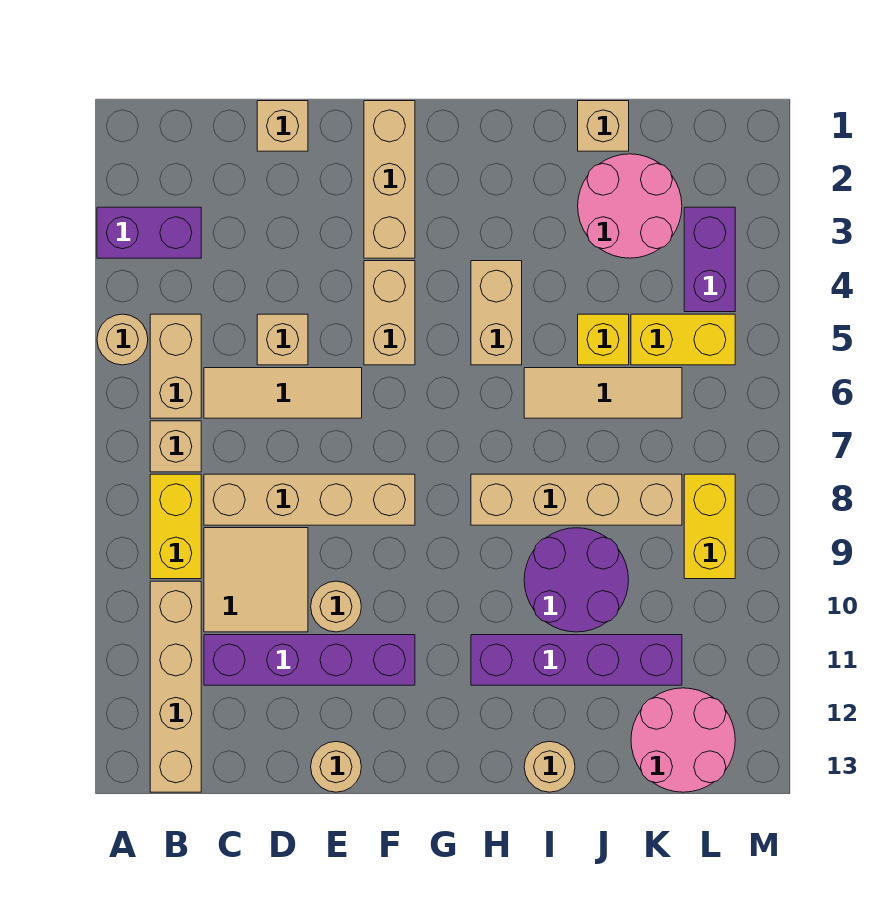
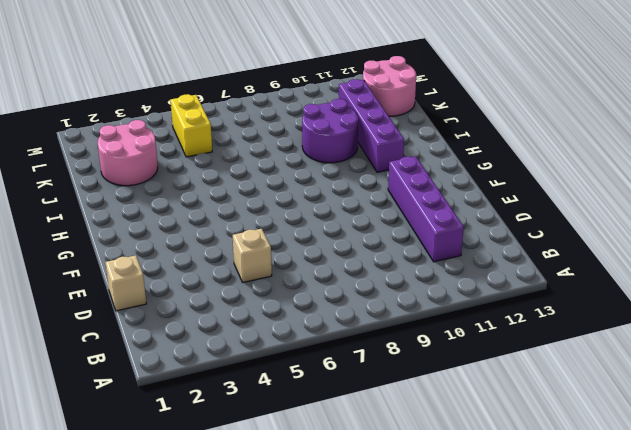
none -> purple 1x2 brick [97,207,201,258]
none -> tan 1x1 round brick [97,314,148,365]
none -> tan 1x2 brick [150,314,201,418]

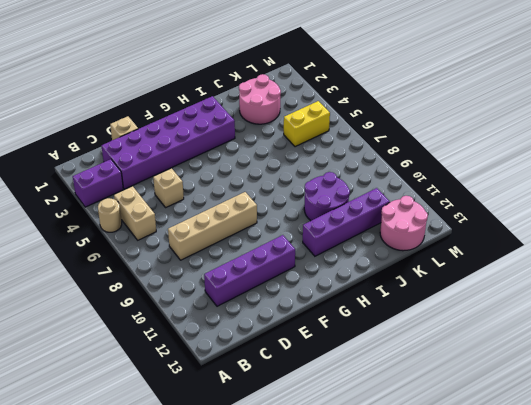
purple 2x6 brick [102,96,235,189] -> tan 1x3 brick [364,101,415,258]
none -> tan 1x1 brick [150,421,201,472]
none -> yellow 1x2 brick [150,474,201,579]
none -> tan 1x4 brick [150,581,201,792]

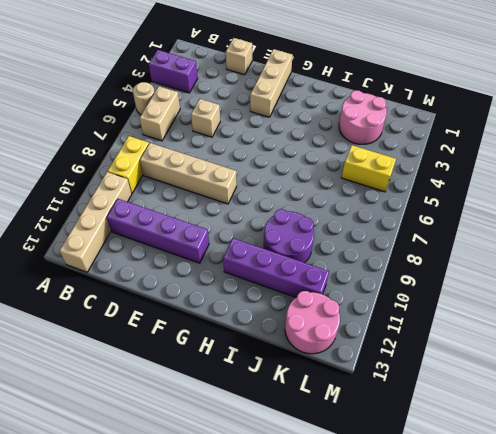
none -> tan 1x1 brick [150,421,201,472]
none -> tan 1x3 tile [204,368,362,418]
none -> tan 2x2 tile [204,528,308,632]

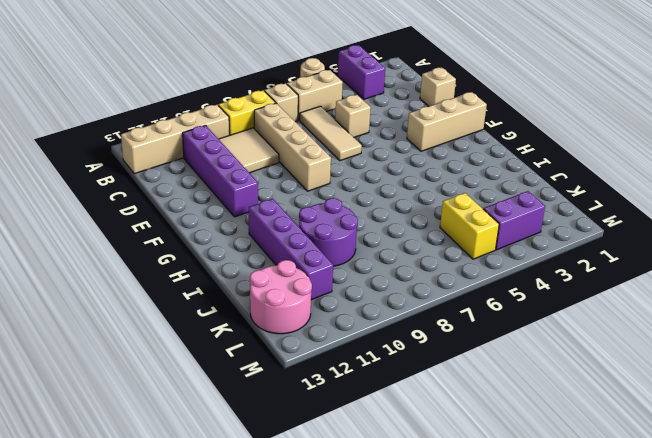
none -> tan 1x1 round brick [311,581,361,632]
none -> tan 1x1 round brick [311,741,361,792]
none -> tan 1x2 brick [364,261,415,365]

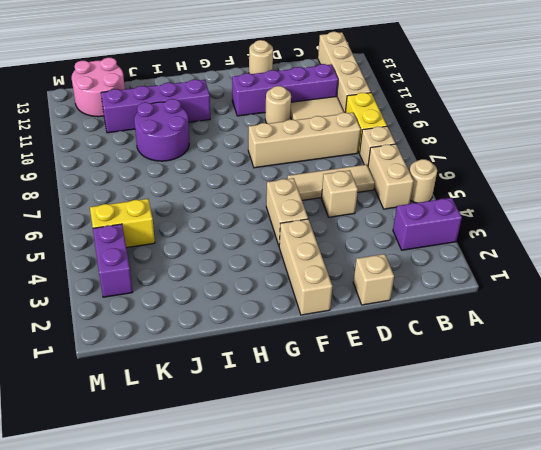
none -> tan 1x2 brick [471,261,522,365]
none -> tan 1x4 brick [471,474,682,525]
none -> tan 1x3 tile [524,368,682,418]

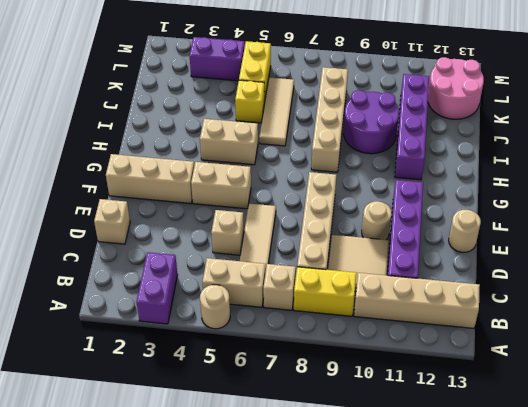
none -> tan 1x1 round brick [524,741,575,792]
none -> tan 1x1 brick [578,101,629,151]
none -> pink 2x2 round brick [578,154,682,258]

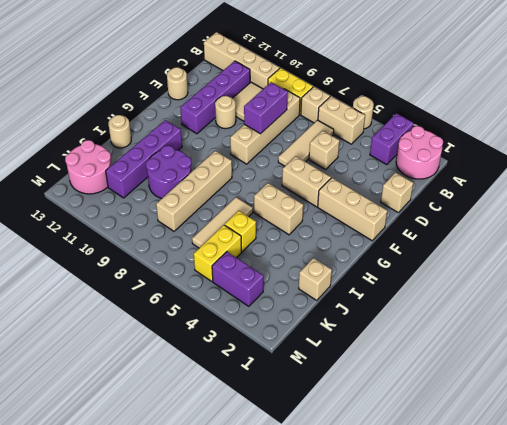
pink 2x2 round brick [396,126,443,179] -> pink 2x2 round brick moved to [578,154,682,258]
purple 1x2 brick [244,82,288,134] -> none
none -> yellow 1x2 brick [684,474,735,579]

